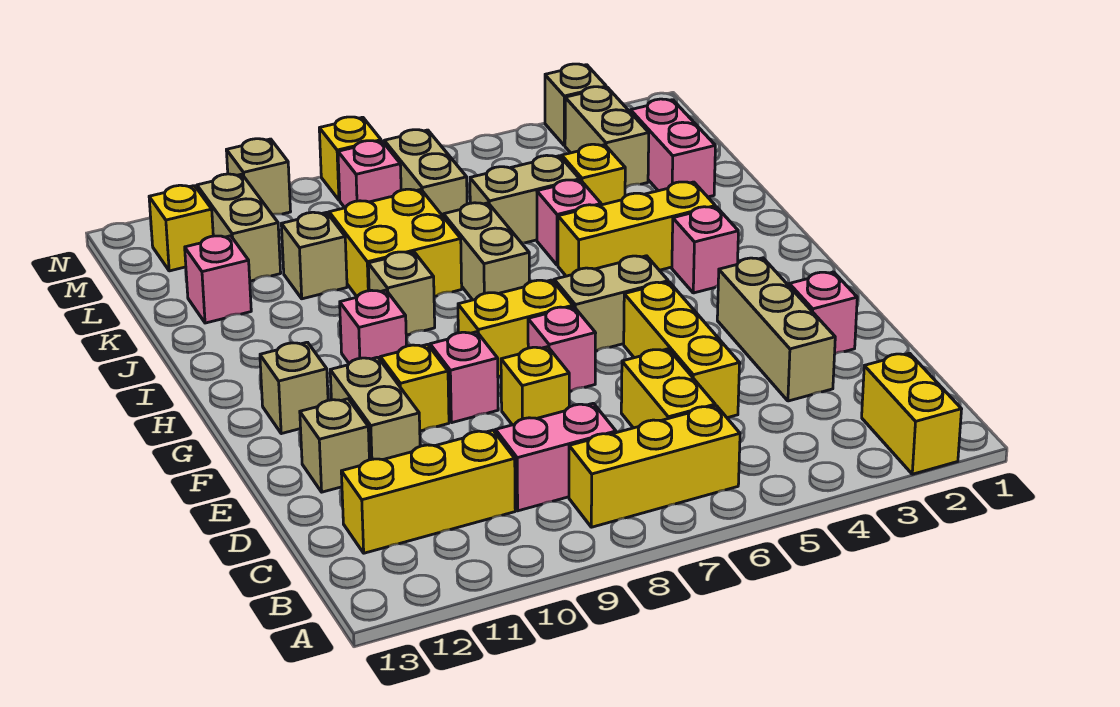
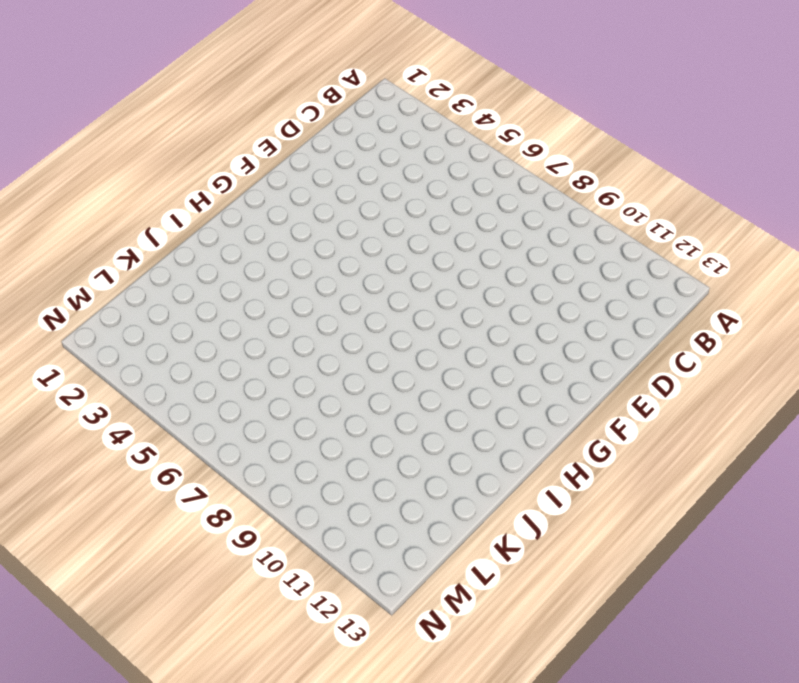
none -> yellow 1x2 brick [862,353,962,474]
none -> yellow 1x3 brick [569,406,740,527]
none -> yellow 1x2 brick [621,349,715,428]
none -> pink 1x2 brick [496,403,616,511]

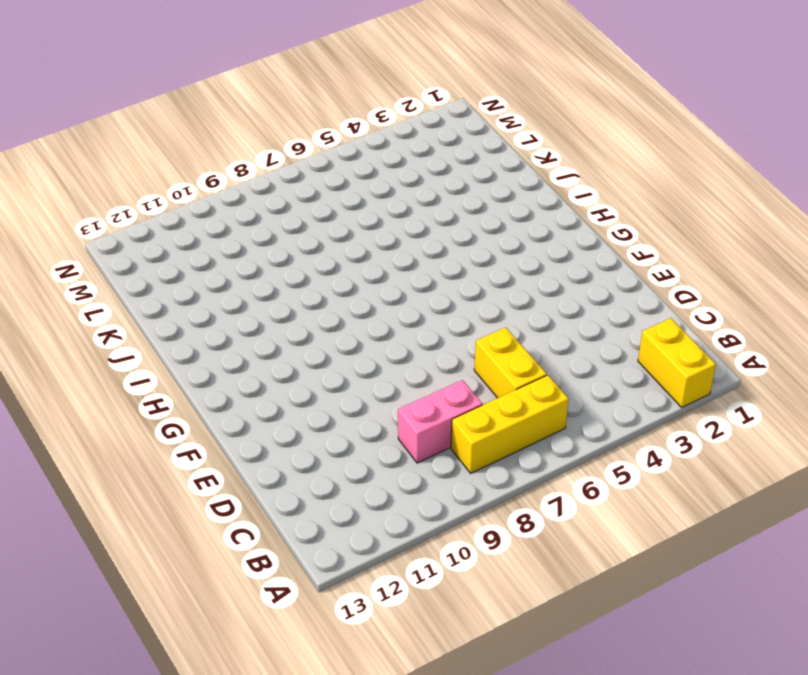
none -> yellow 1x3 brick [341,430,515,553]
none -> tan 1x3 brick [717,258,835,401]
none -> yellow 1x3 brick [624,282,740,418]
none -> pink 1x1 brick [789,272,857,354]

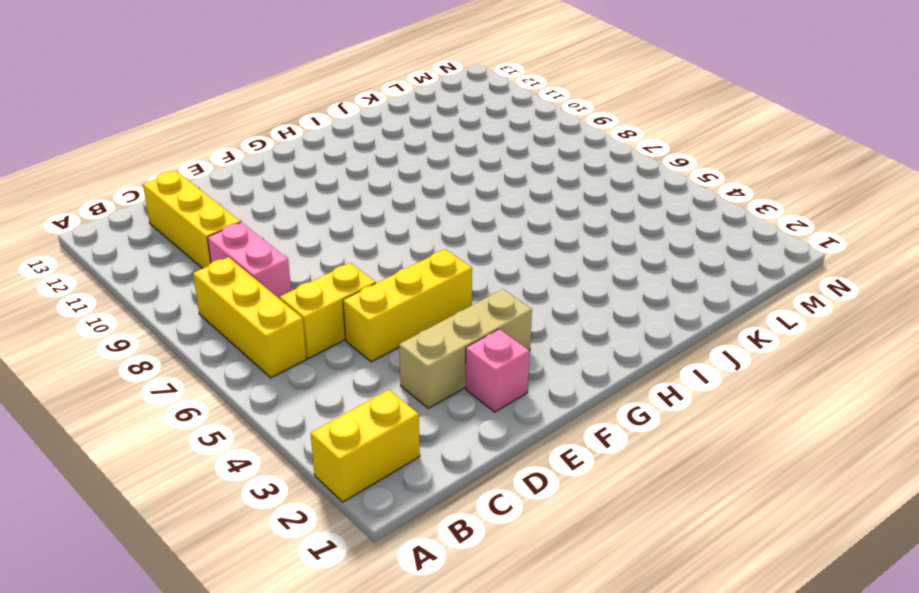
none -> yellow 1x1 brick [501,347,569,425]
none -> tan 1x2 brick [330,357,420,460]
none -> tan 1x1 brick [300,399,369,492]
none -> pink 1x1 brick [528,307,596,391]

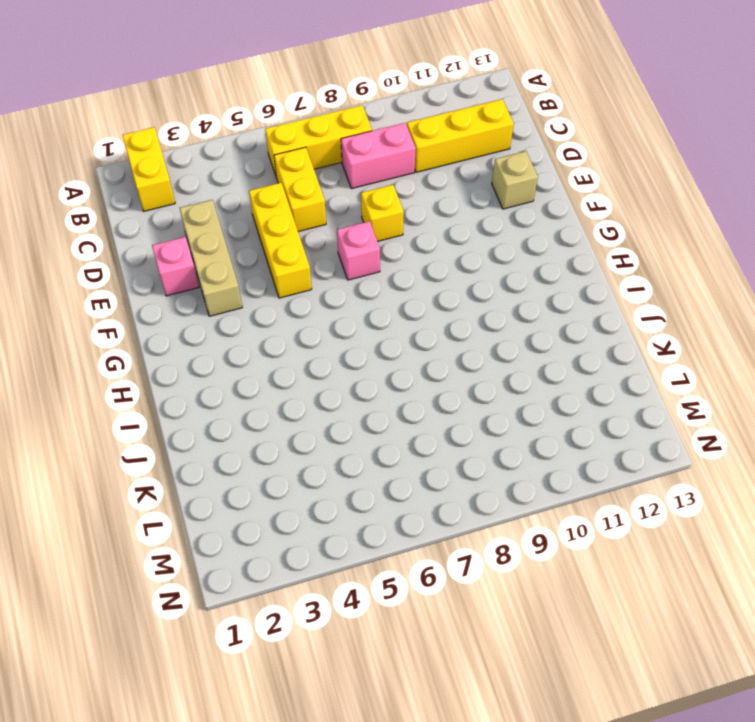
none -> tan 1x2 brick [330,357,420,460]
none -> pink 1x1 brick [430,332,498,423]
none -> yellow 1x1 brick [380,345,449,431]
none -> tan 1x2 brick [554,256,668,351]

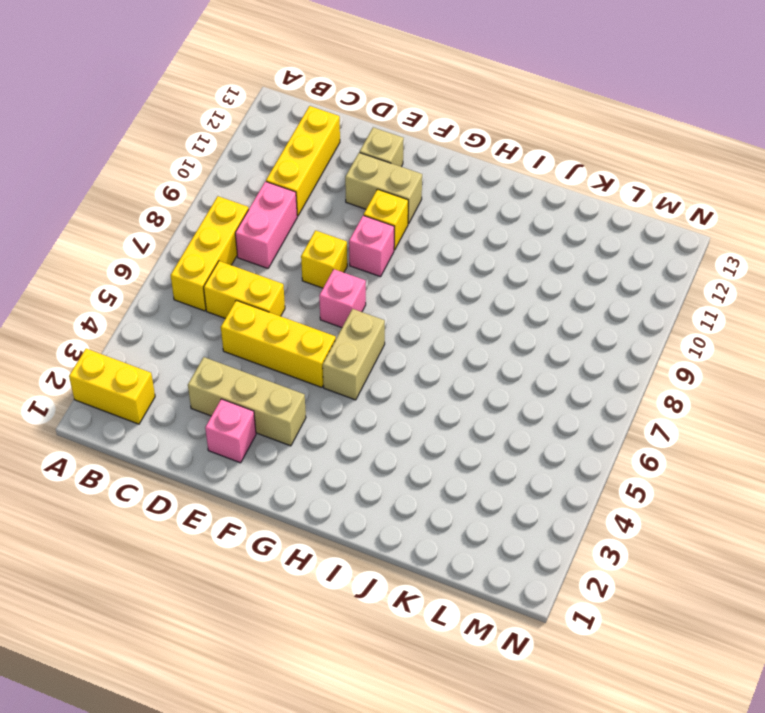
none -> yellow 1x2 brick [458,280,573,377]
none -> tan 1x1 brick [260,342,328,434]
none -> pink 1x1 brick [672,207,738,293]
none -> pink 1x1 brick [340,290,406,363]

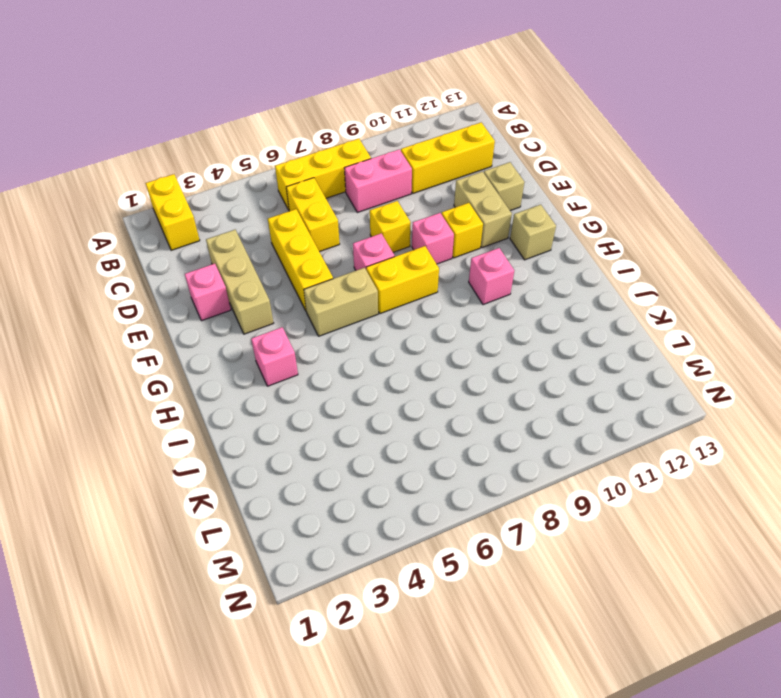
none -> yellow 1x3 brick [558,182,715,276]
none -> tan 1x2 brick [444,203,529,300]
none -> tan 1x1 brick [368,252,435,335]
none -> pink 1x1 brick [537,180,601,265]

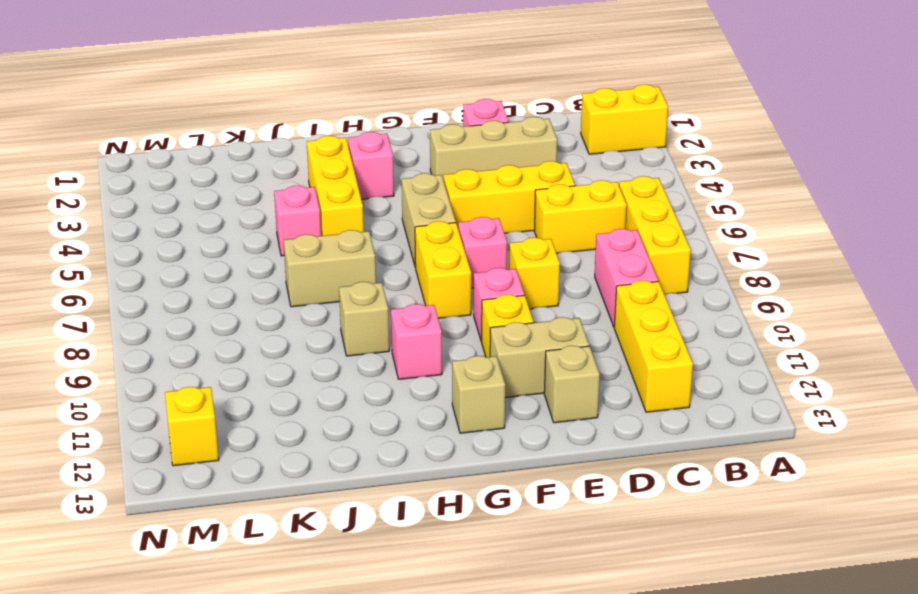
none -> yellow 2x2 brick [329,189,462,297]
none -> pink 1x2 brick [631,99,715,197]
none -> yellow 1x1 brick [562,144,625,205]
none -> tan 1x2 brick [470,155,580,243]

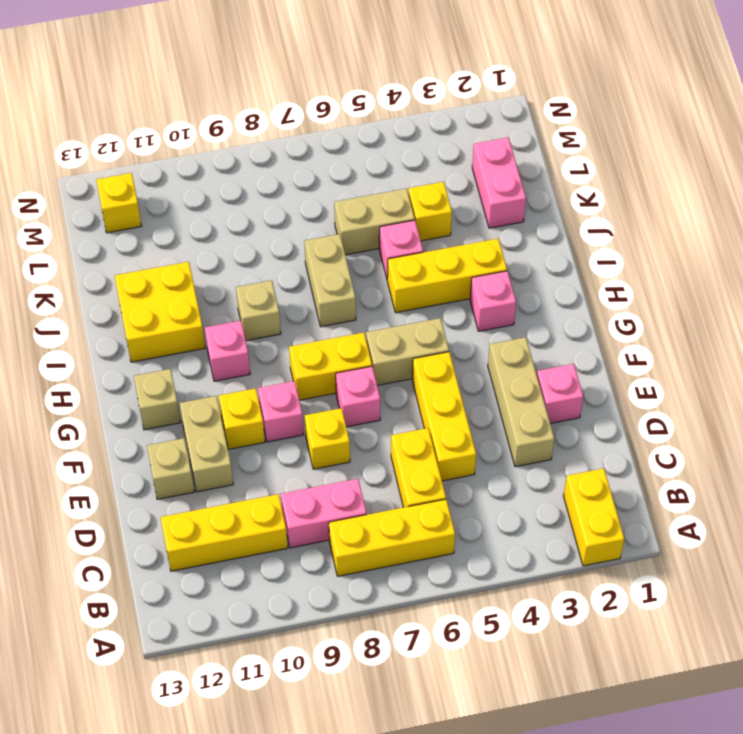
yellow 2x2 brick [115,262,205,362] -> yellow 2x2 brick moved to [329,189,462,297]
none -> tan 1x1 brick [281,212,347,299]
none -> pink 1x1 brick [185,236,251,323]
none -> tan 1x2 brick [565,87,649,188]
none -> tan 1x2 brick [384,130,467,217]

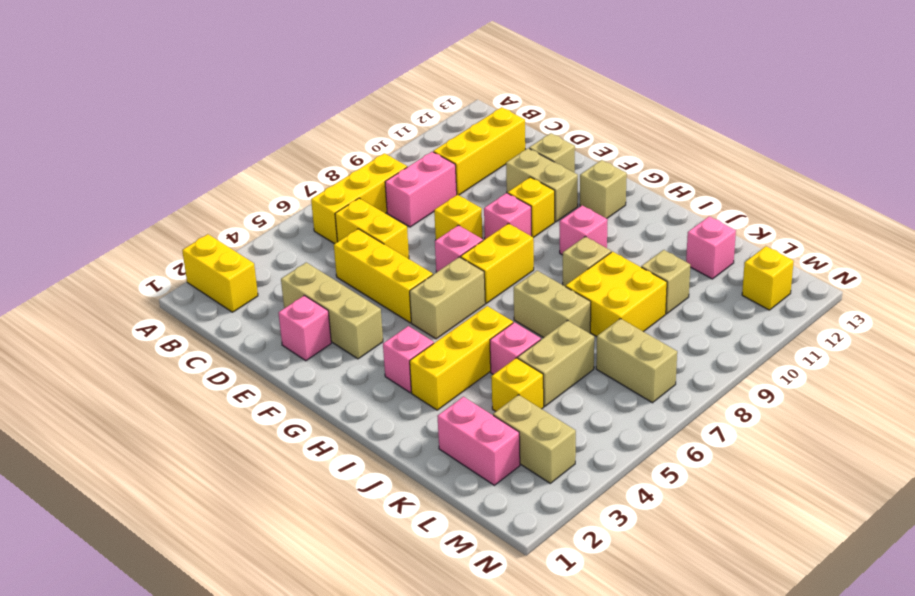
none -> tan 1x2 brick [197,174,281,281]
none -> pink 1x1 brick [338,141,401,208]
none -> tan 1x1 brick [545,64,606,146]
none -> yellow 1x1 brick [319,117,381,200]

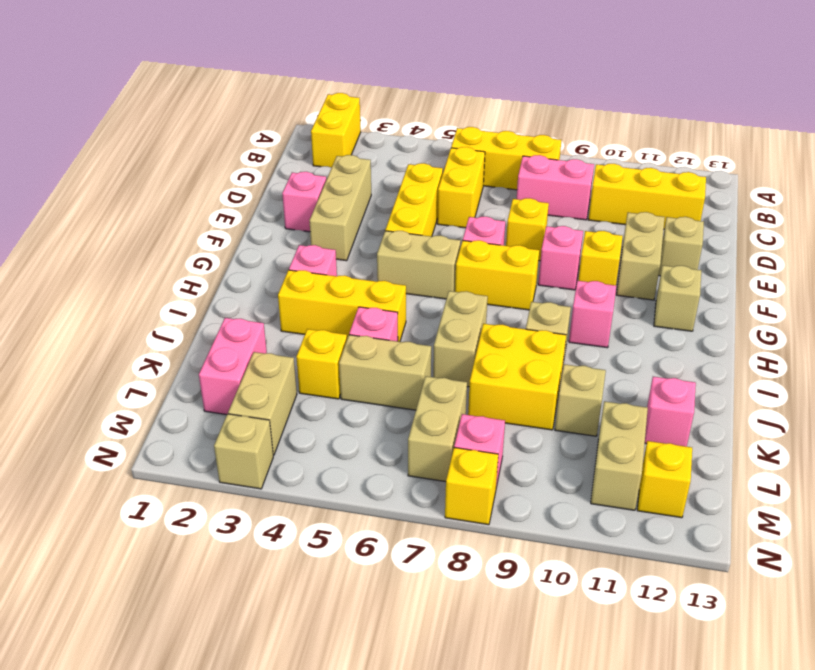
none -> tan 1x1 brick [226,139,291,214]

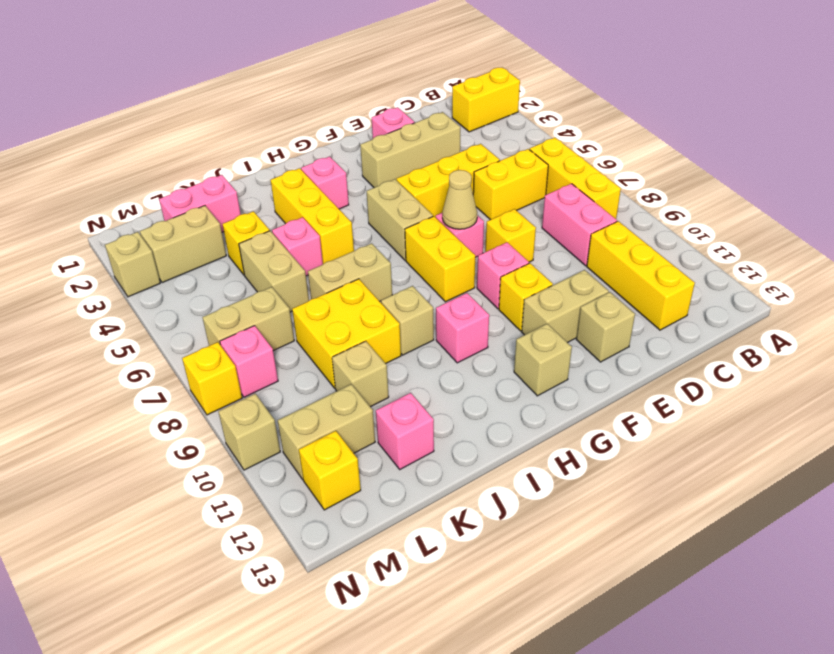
tan 1x1 cone [442,170,477,229] -> none

